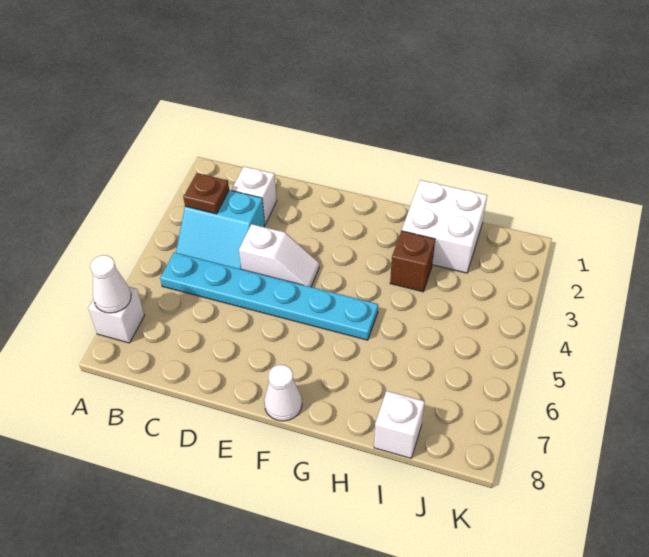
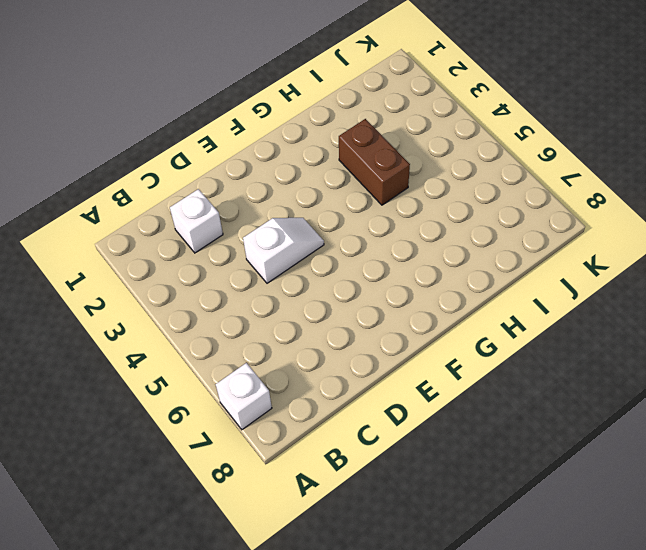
brown 1x2 brick [339,119,410,205] -> brown 1x1 brick [390,231,435,292]
none -> cyan 2x2 slope [176,190,265,269]
none -> cyan 1x6 plate [160,252,378,340]

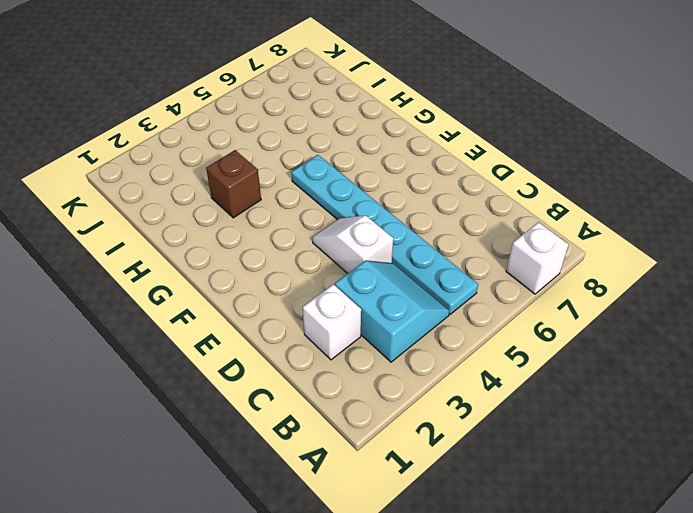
none -> white 1x1 cone [264,365,302,421]
none -> white 2x2 brick [402,180,487,273]

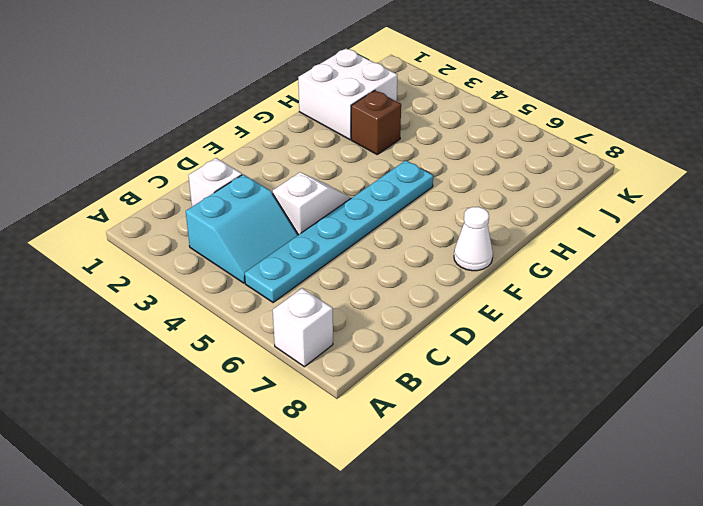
none -> white 1x1 brick [374,391,425,458]
none -> white 1x1 cone [90,255,131,313]

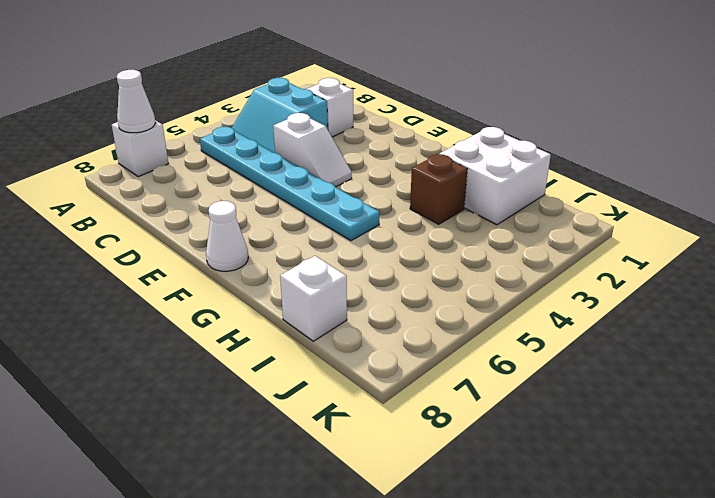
none -> brown 1x1 plate [183,173,229,214]

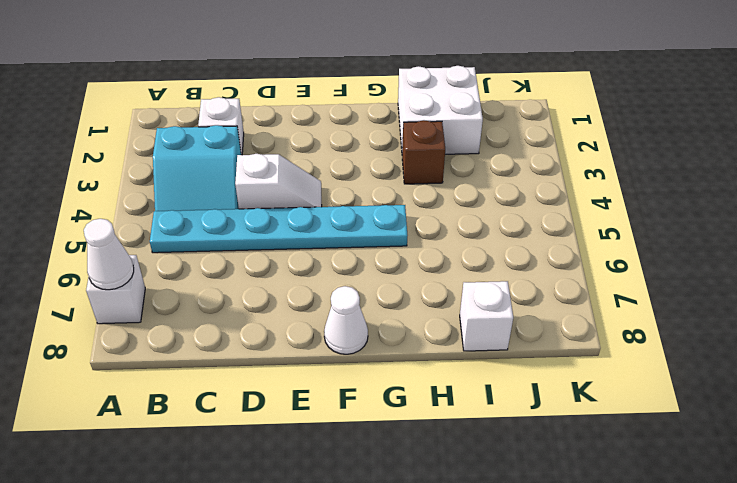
none -> brown 1x1 plate [183,173,229,214]

